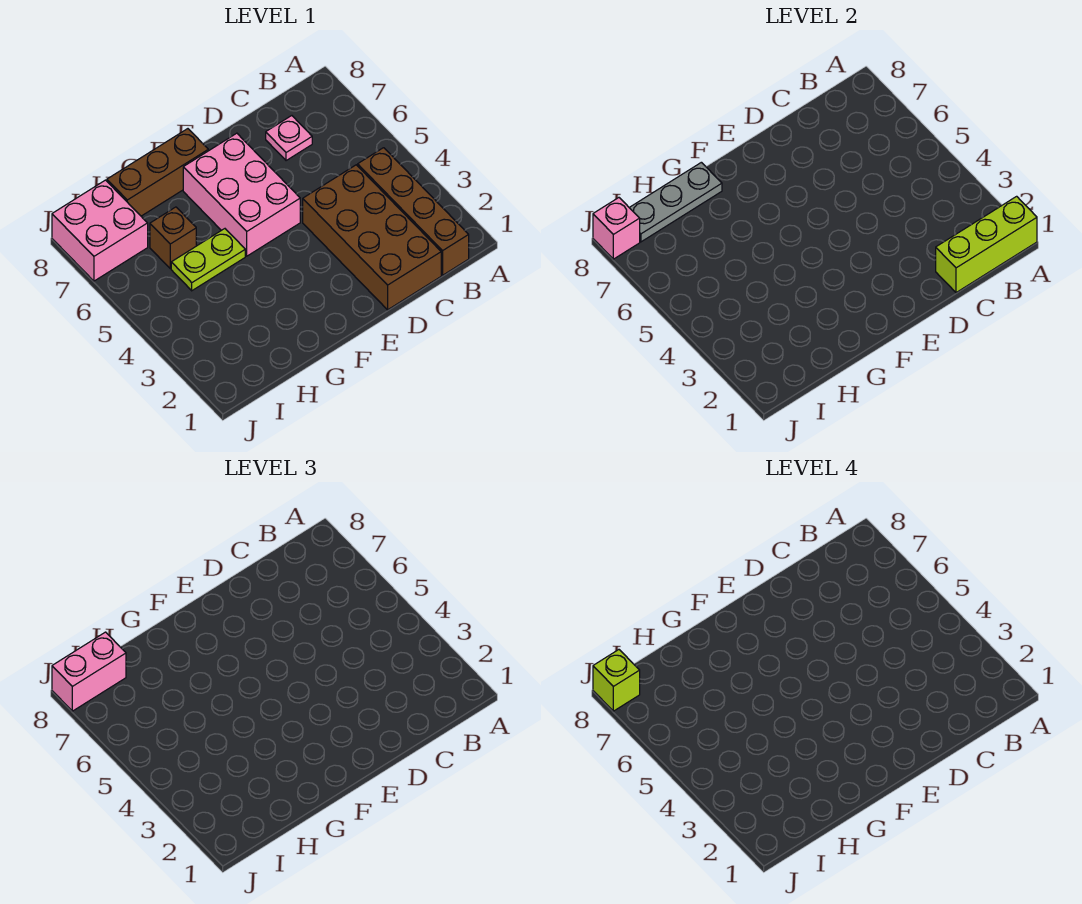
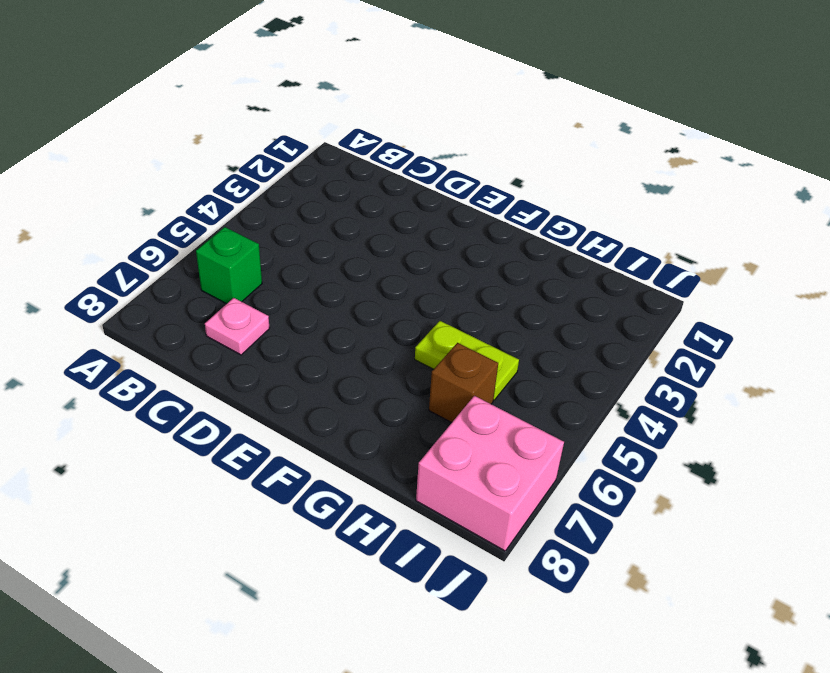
green 1x1 brick [196,227,262,304] -> none
none -> brown 1x4 brick [358,148,469,275]
none -> brown 2x4 brick [303,165,441,310]
none -> pink 2x3 brick [183,133,300,256]

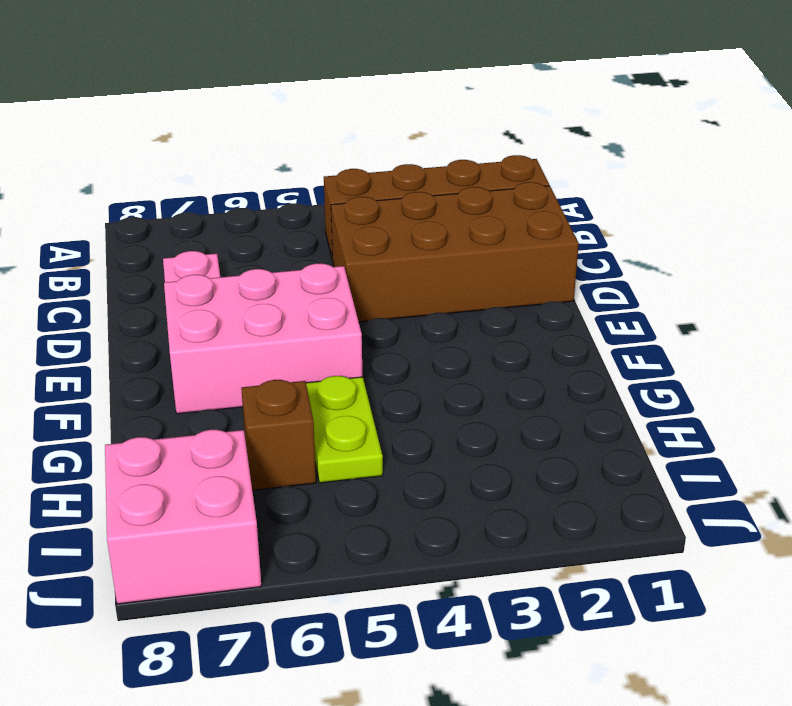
none -> brown 1x3 brick [107,129,208,216]
none -> lime 1x3 brick [936,196,1037,293]
none -> grey 1x3 plate [629,162,722,242]

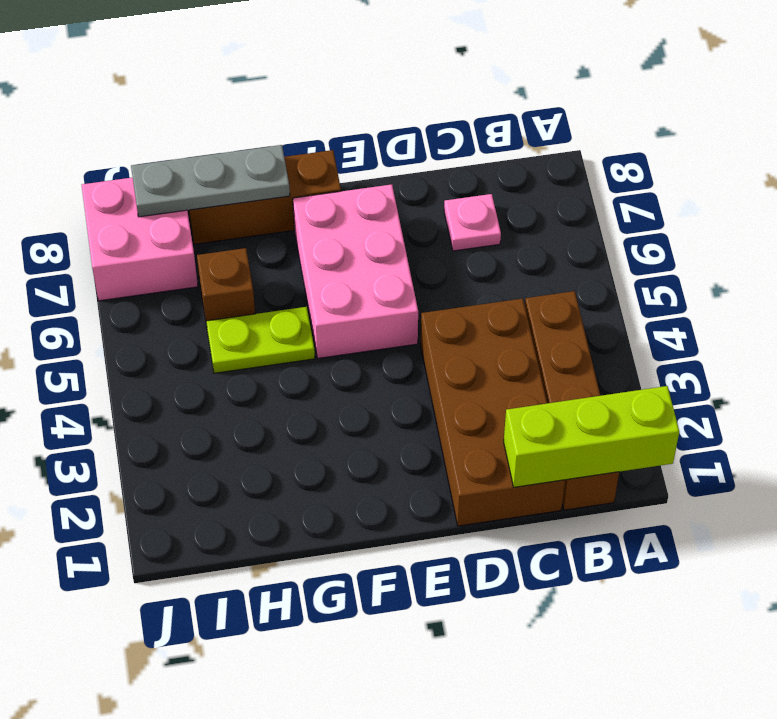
none -> pink 1x1 brick [593,198,640,259]
none -> pink 1x2 brick [52,632,126,711]
none -> lime 1x1 brick [593,650,640,711]

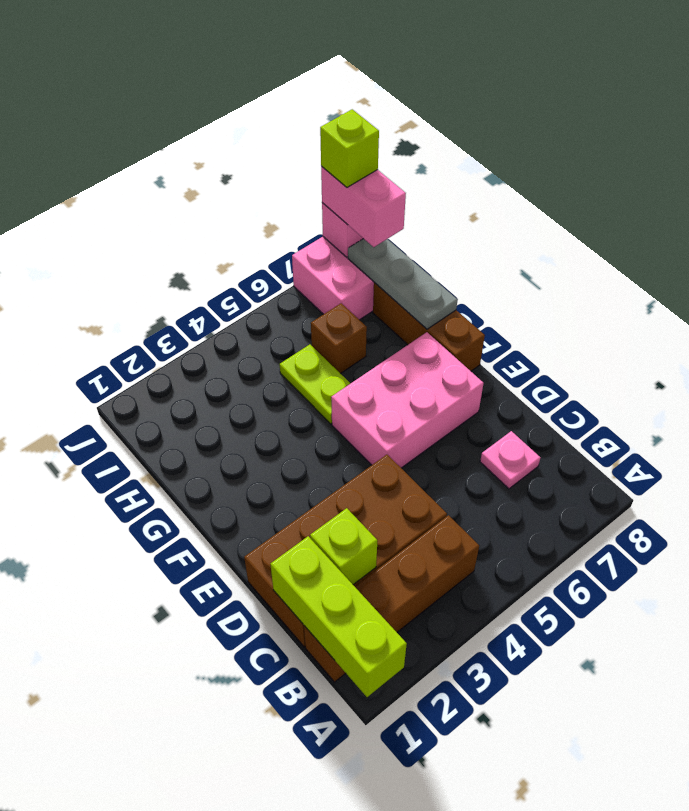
lime 1x1 brick [310,508,377,585] -> none

